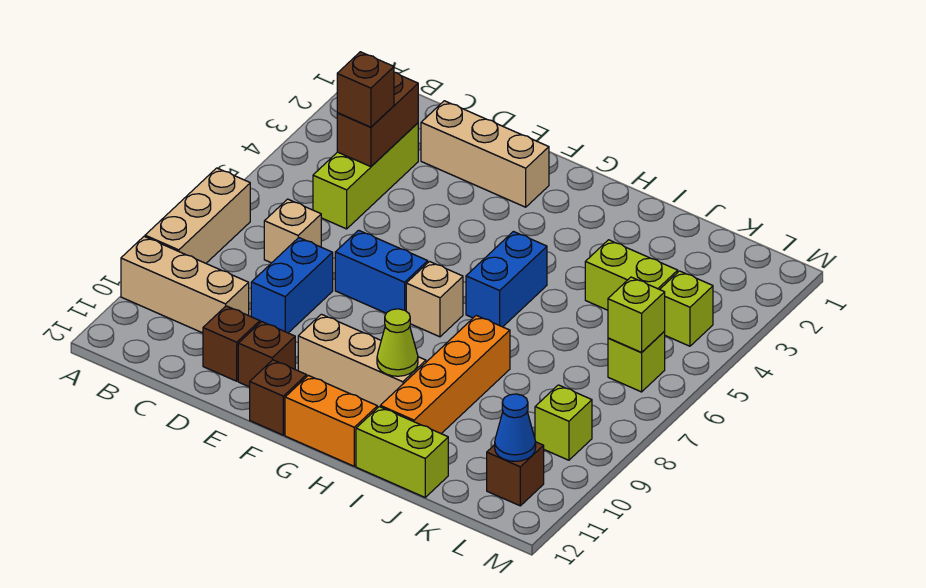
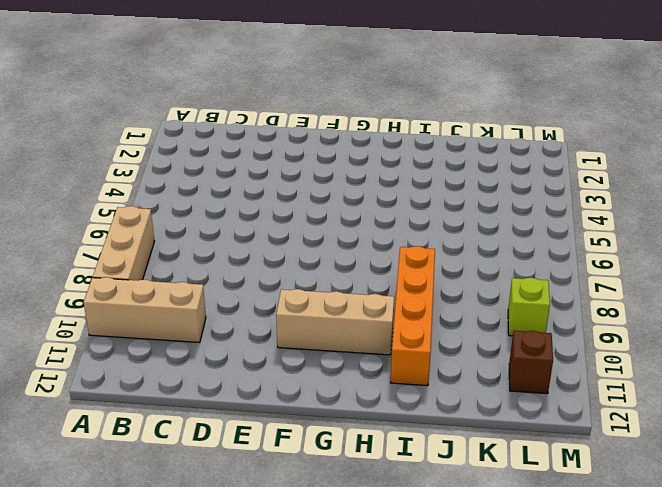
none -> lime 1x3 brick [313,123,418,229]
none -> tan 1x1 brick [264,199,321,263]
none -> tan 1x3 brick [421,101,549,207]

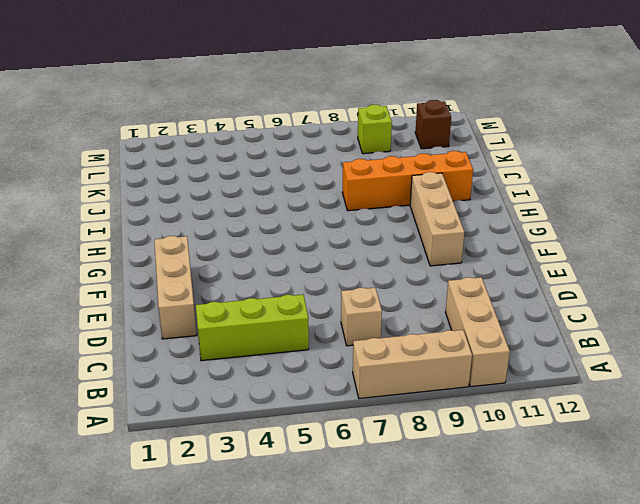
none -> blue 1x2 brick [251,238,333,333]
none -> brown 1x1 brick [203,306,260,381]
none -> blue 1x2 brick [335,230,428,313]

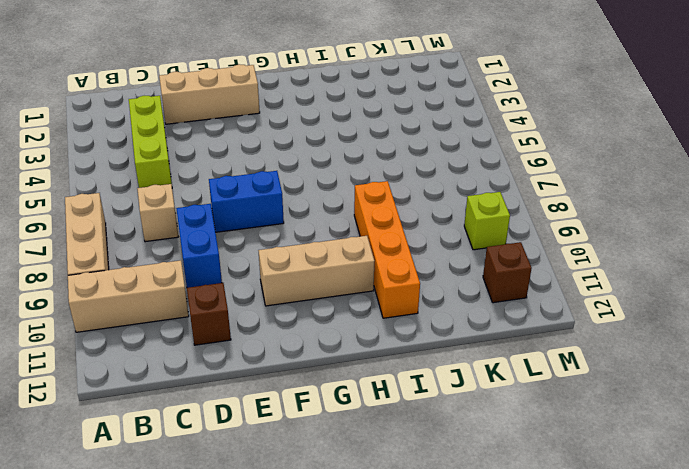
none -> brown 1x1 brick [238,322,295,387]
none -> brown 1x1 brick [250,360,307,435]
none -> tan 1x1 brick [406,262,463,337]

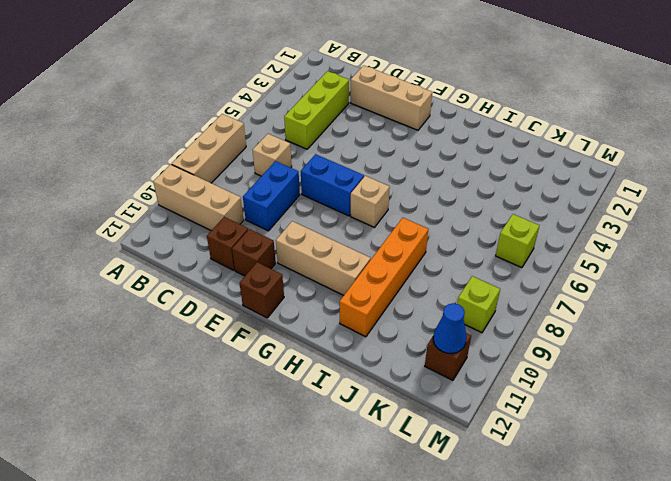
none -> orange 1x2 brick [285,375,377,466]
none -> blue 1x2 brick [466,232,547,327]
none -> lime 1x2 brick [356,407,448,497]

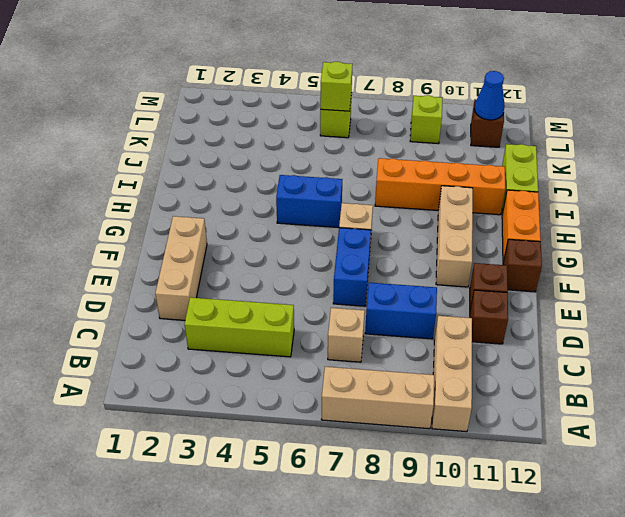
none -> lime 1x2 brick [585,240,678,310]
none -> lime 1x1 brick [660,271,713,346]
none -> brown 1x2 brick [337,72,418,167]

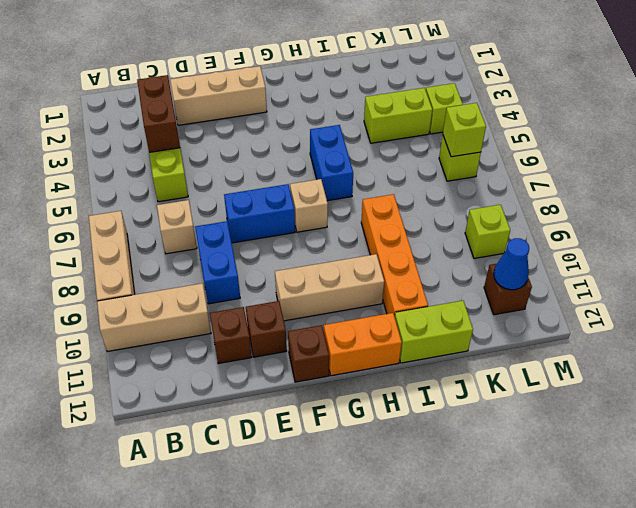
none -> lime 1x1 cone [377,309,418,376]
none -> brown 1x1 brick [337,52,394,127]

